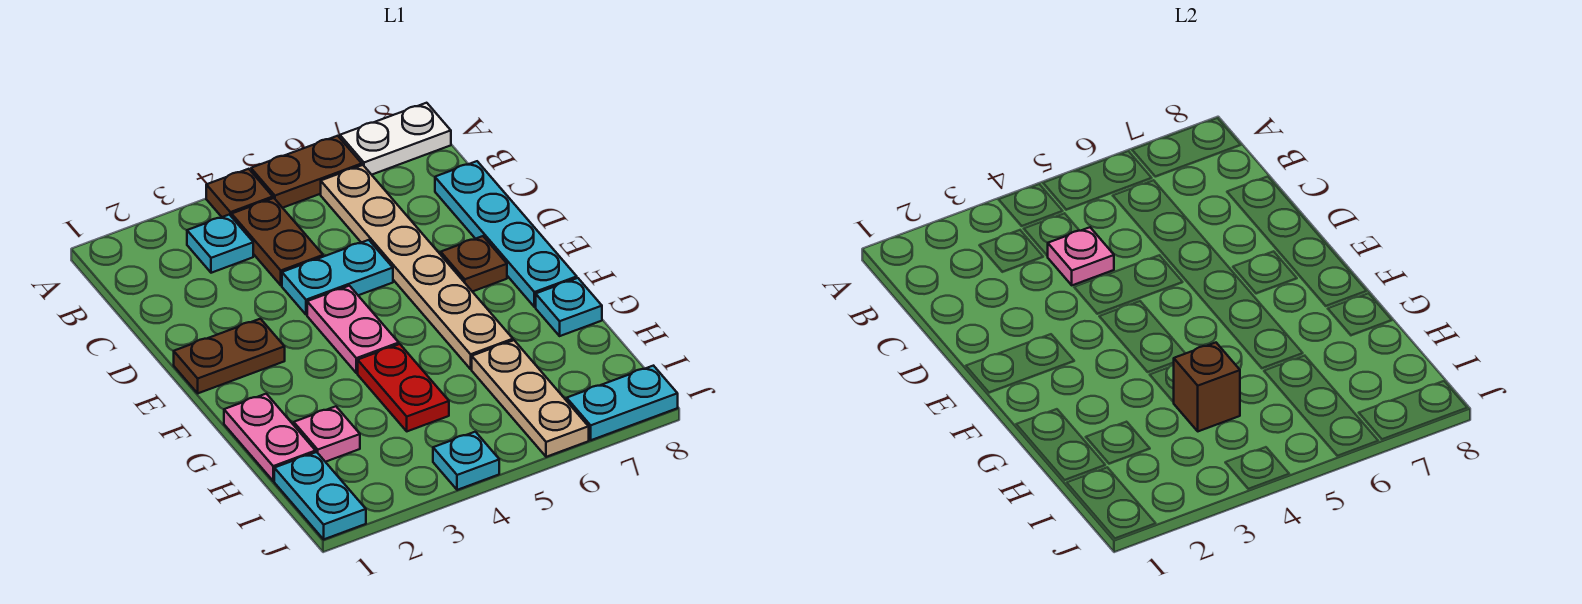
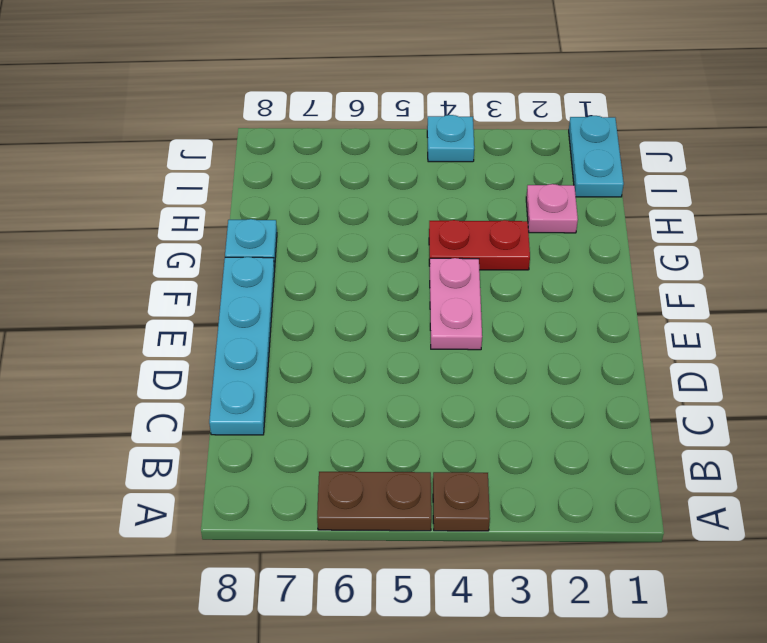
red 1x2 plate [429,220,530,270] -> red 1x2 plate turned to [358,344,449,431]
none -> white 1x2 plate [340,103,451,175]
none -> cyan 1x1 plate [187,215,253,273]
none -> brown 1x2 plate [232,198,323,285]

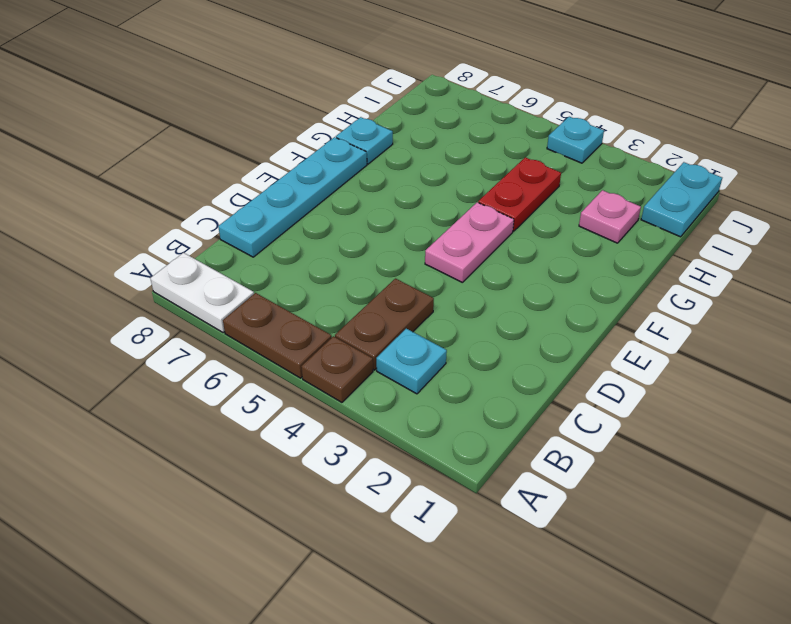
none -> tan 1x6 plate [321,165,513,369]
none -> cyan 1x2 plate [282,240,393,315]
none -> brown 1x2 plate [174,319,285,393]

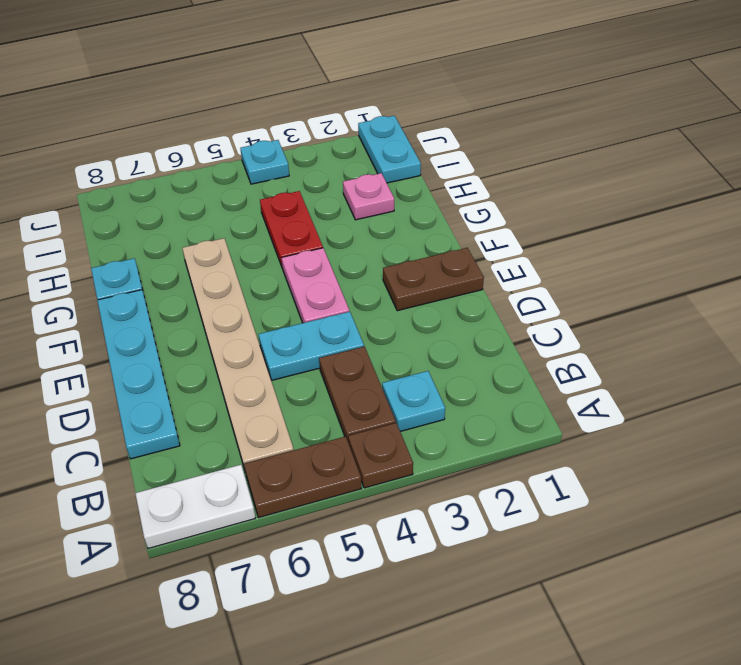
none -> brown 1x1 plate [441,236,507,292]
none -> pink 1x2 plate [224,394,316,481]
none -> tan 1x3 plate [472,340,589,457]

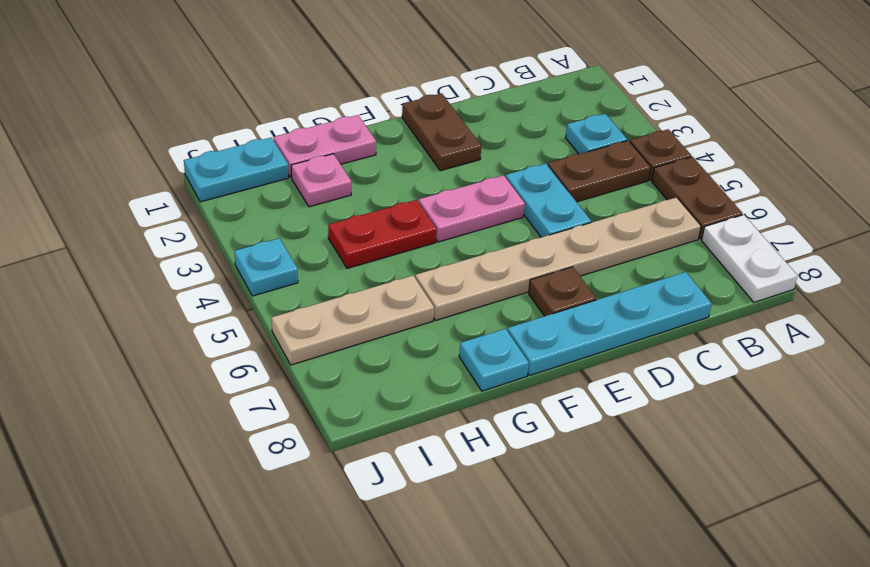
none -> cyan 1x2 plate [567,366,678,440]
none -> pink 1x1 plate [1048,227,1114,285]
none -> brown 1x1 brick [1174,343,1240,431]

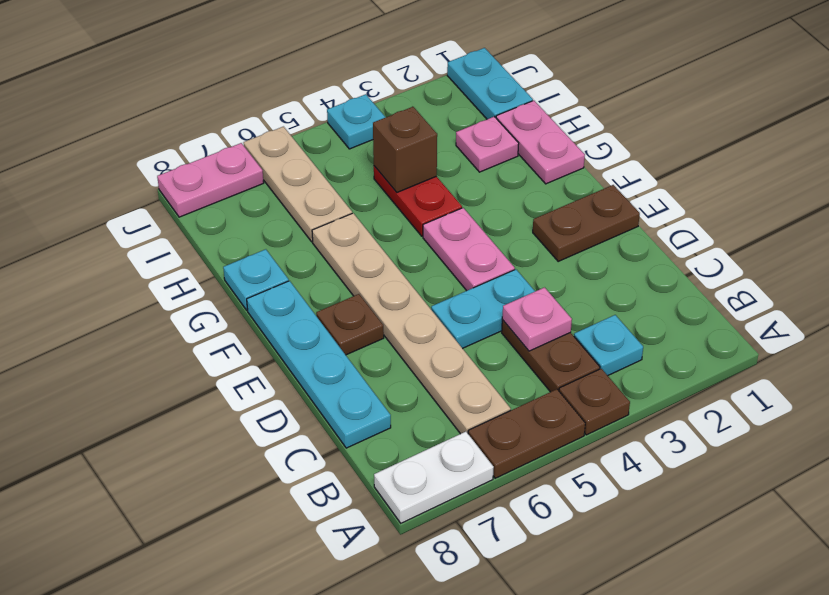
pink 1x2 plate [157,143,264,217] -> cyan 1x2 plate [567,366,678,440]

